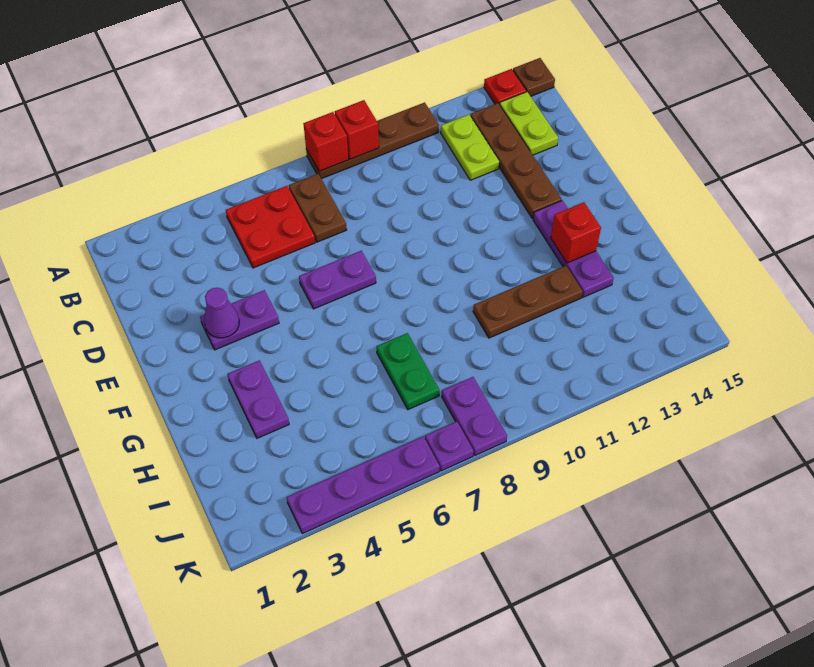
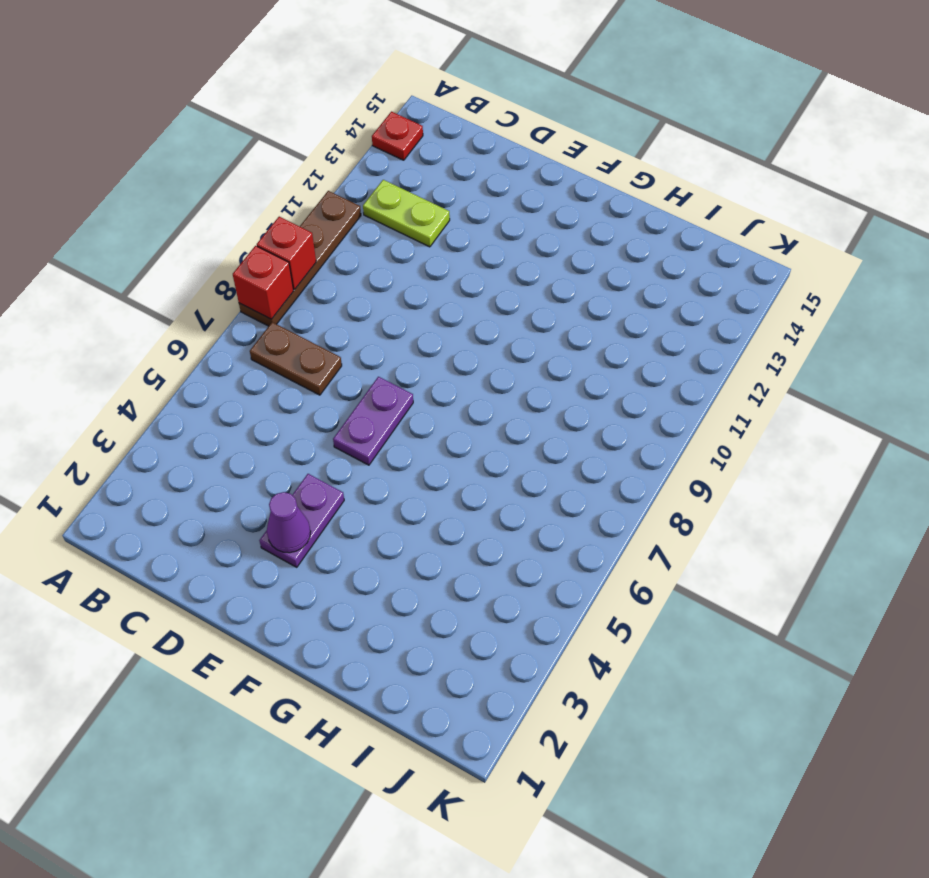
none -> brown 1x1 plate [513,58,555,96]
none -> red 2x2 plate [226,186,315,268]
none -> brown 1x4 plate [470,103,562,218]

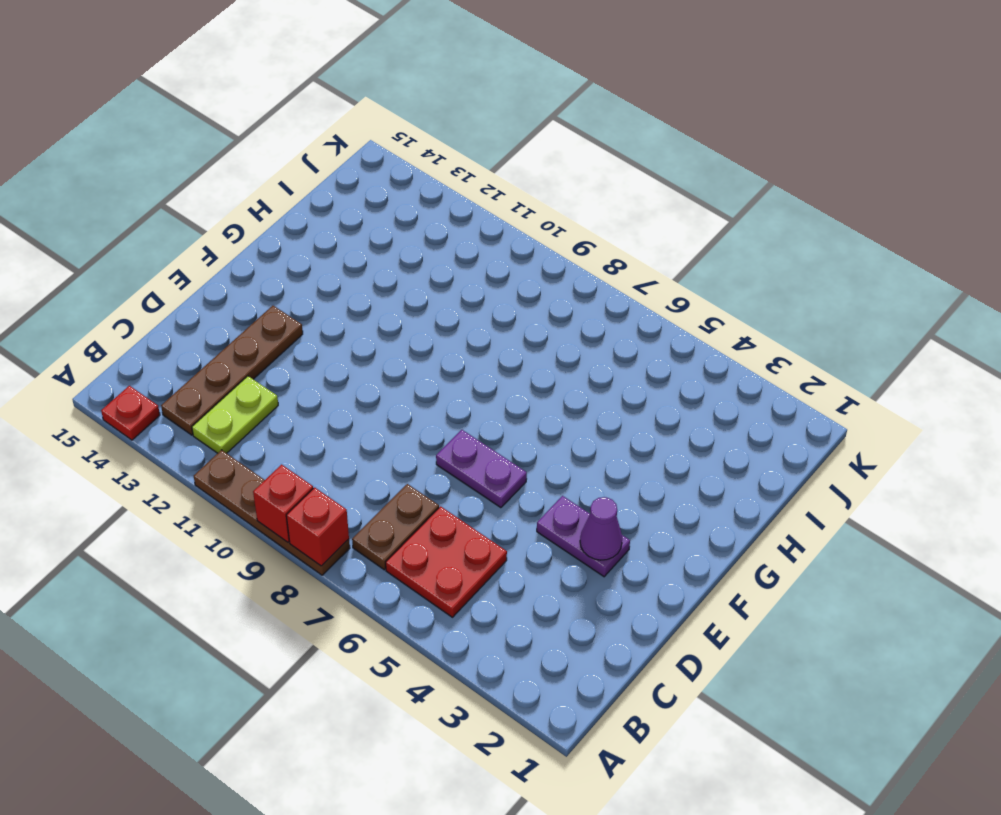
none -> brown 1x1 plate [513,58,555,96]
none -> lime 1x2 plate [500,92,558,155]
none -> purple 1x3 plate [533,201,614,297]

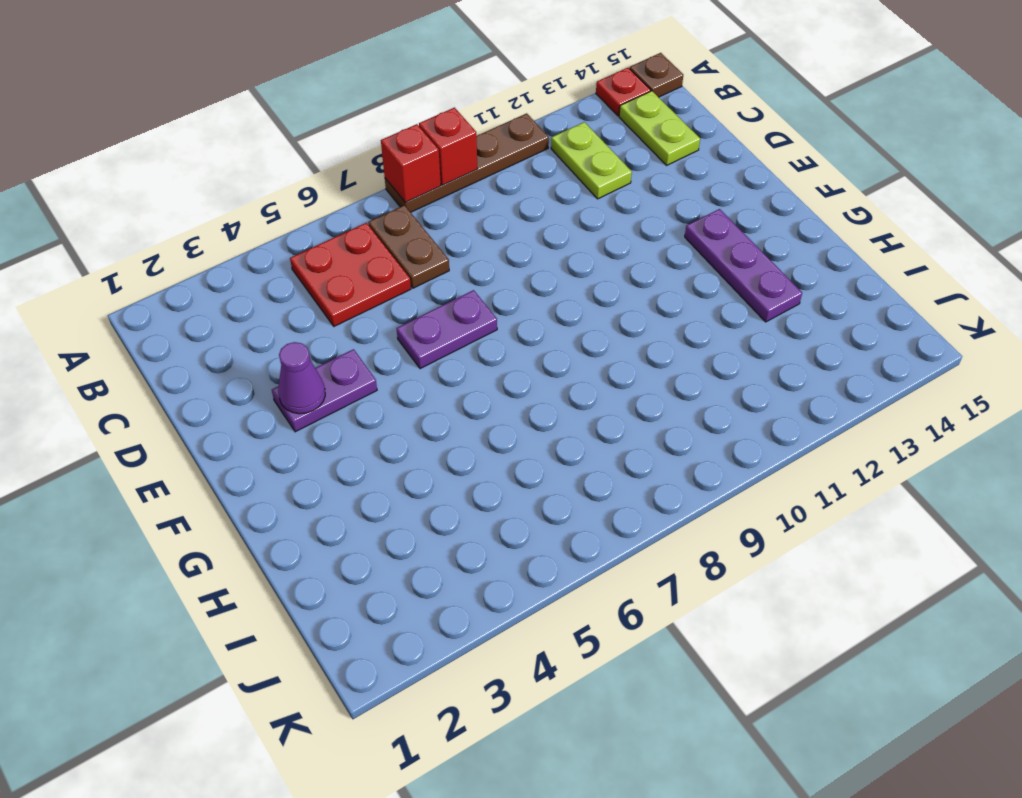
none -> brown 1x4 plate [470,103,562,218]
none -> purple 1x2 plate [227,360,289,438]
none -> green 1x2 plate [376,333,439,410]

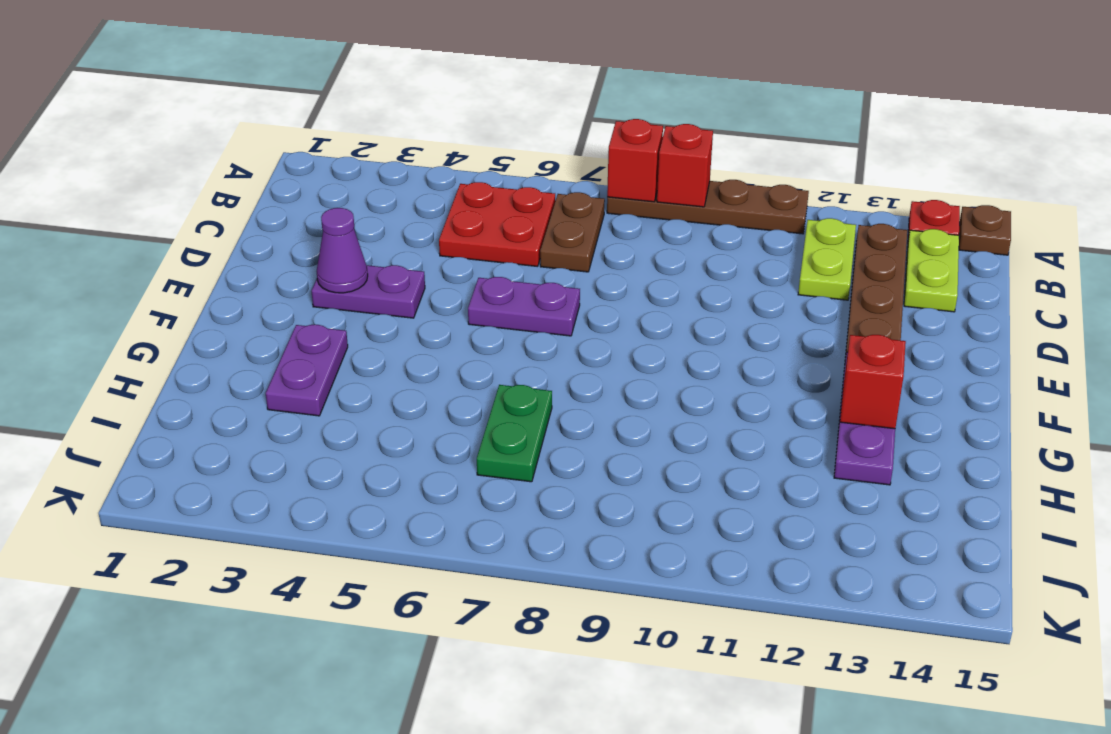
none -> brown 1x3 plate [473,266,583,338]
none -> purple 1x2 plate [442,377,507,456]
none -> purple 1x4 plate [286,436,440,534]

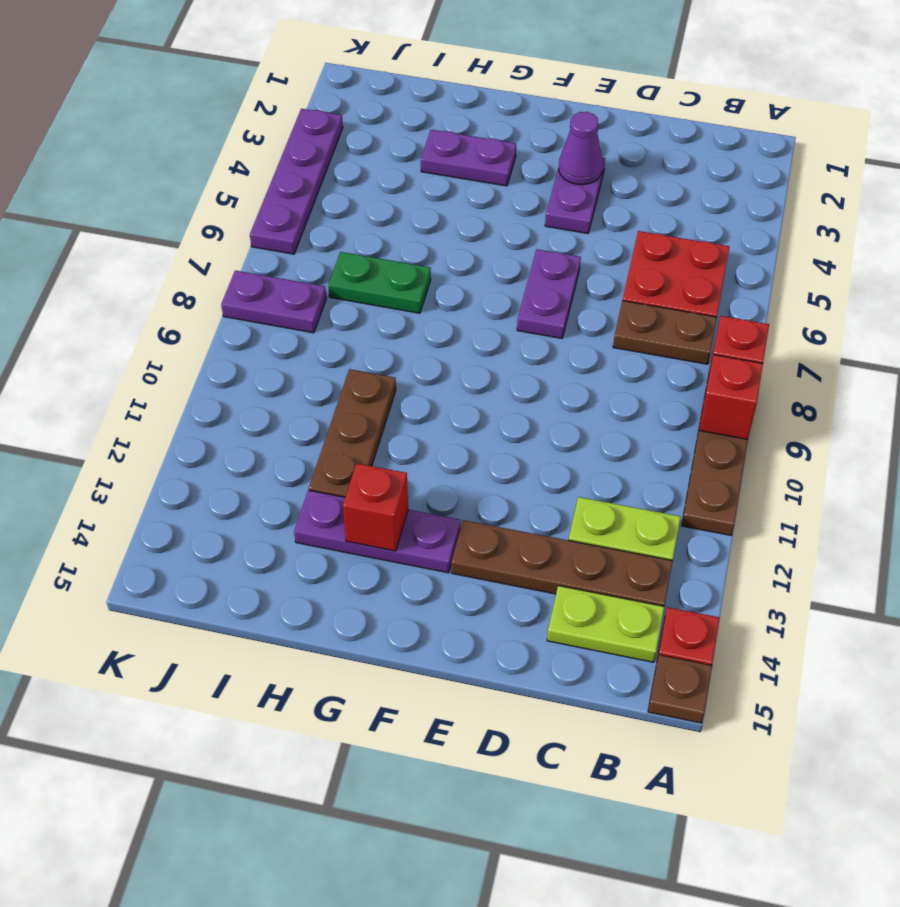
none -> purple 1x1 plate [425,421,474,471]

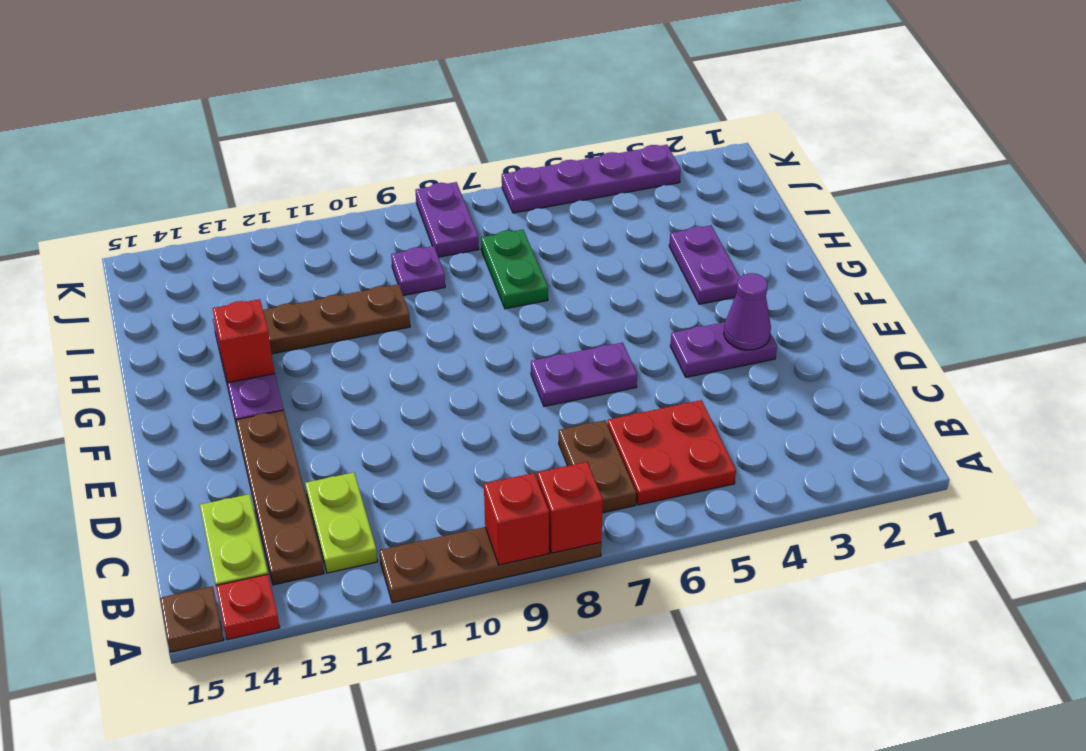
purple 1x1 plate [391,246,445,295] -> purple 1x1 plate moved to [425,421,474,471]

